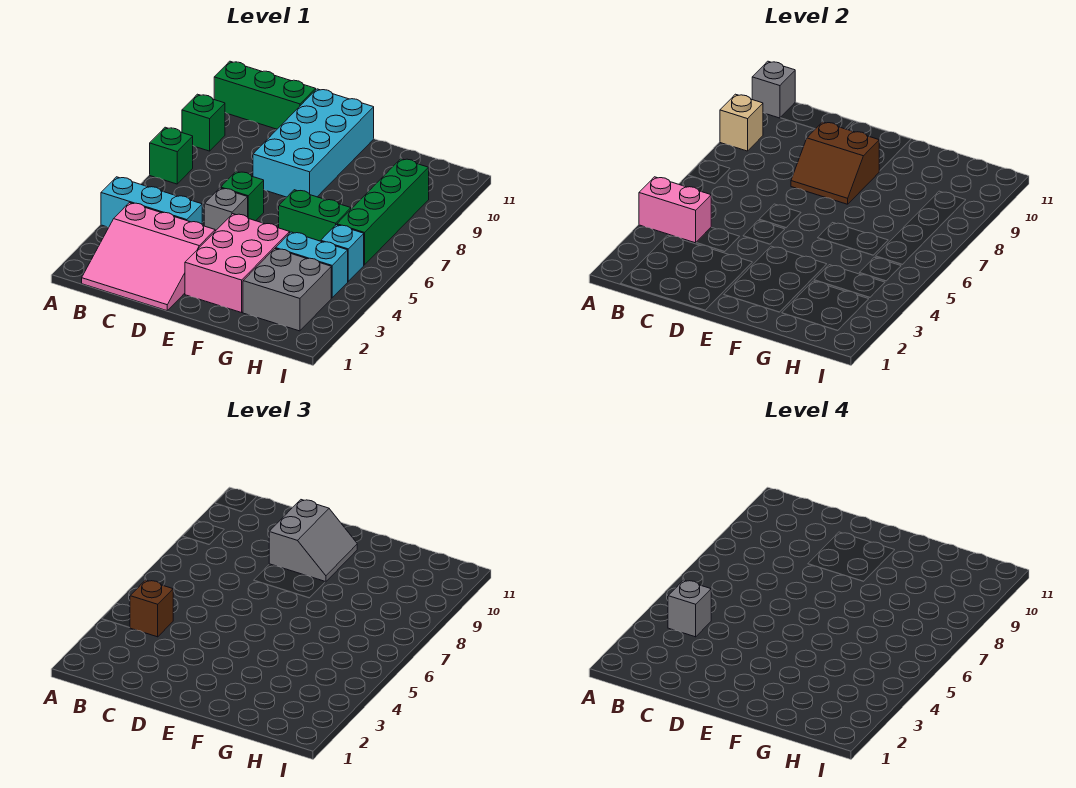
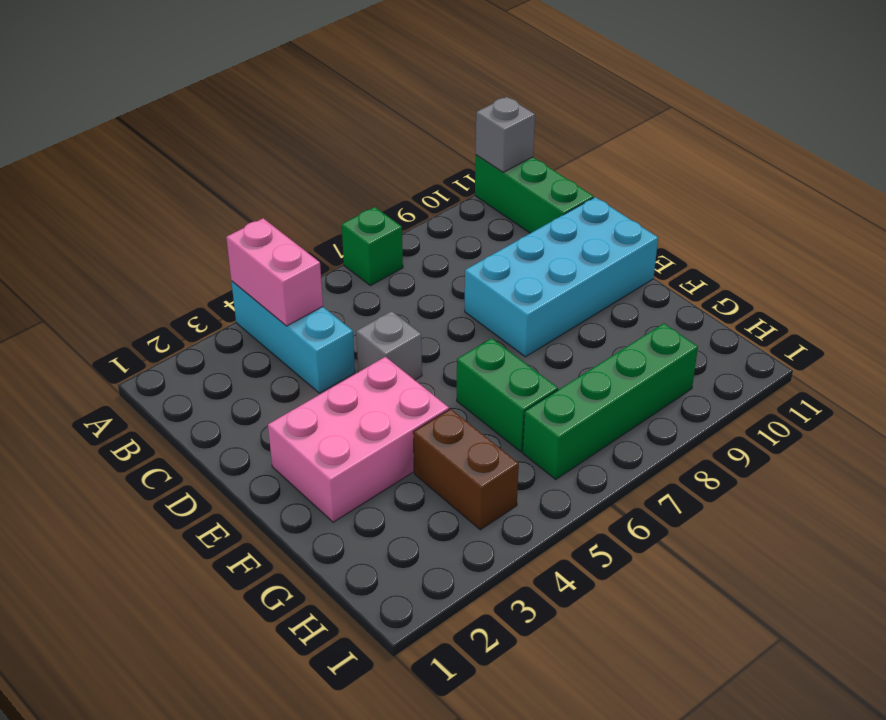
brown 1x2 brick [413,409,519,530] -> cyan 1x2 brick [275,232,348,298]
none -> green 1x1 brick [182,94,225,151]
none -> pink 3x3 slope [82,203,215,311]
none -> green 1x1 brick [221,171,264,221]

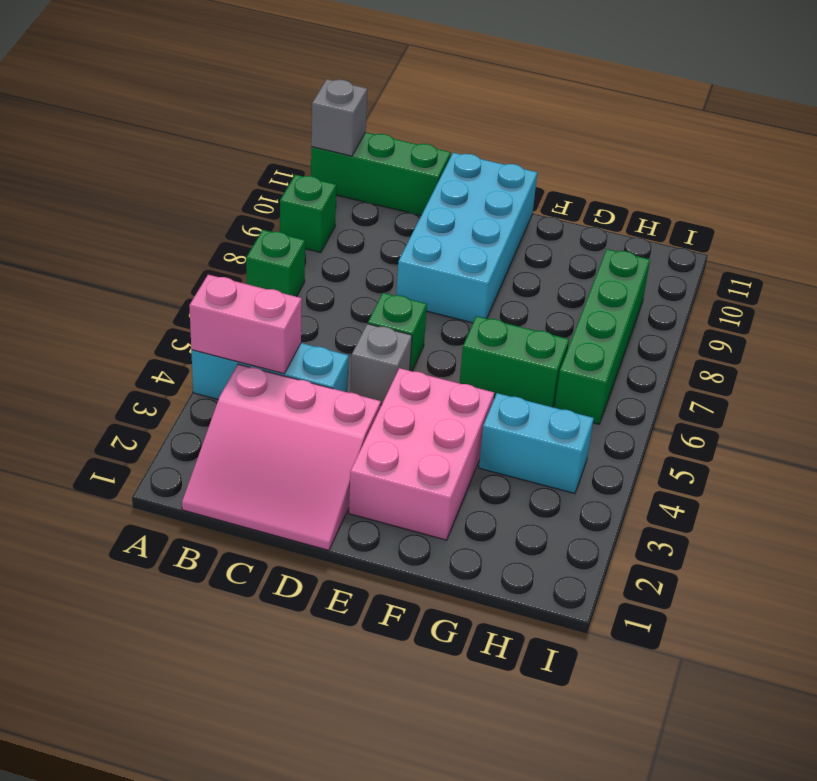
none -> grey 2x2 brick [243,249,331,331]
none -> cyan 1x1 brick [321,225,364,281]
none -> tan 1x1 brick [720,94,763,151]

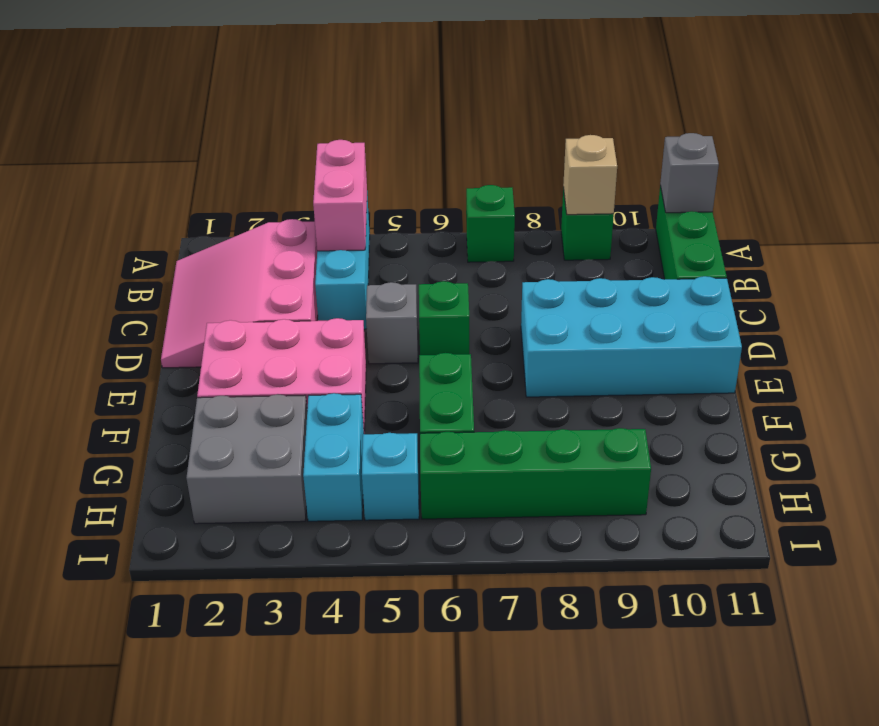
none -> brown 2x2 slope [791,122,879,204]
none -> brown 1x1 brick [130,580,173,637]
none -> grey 2x2 slope [269,500,357,582]

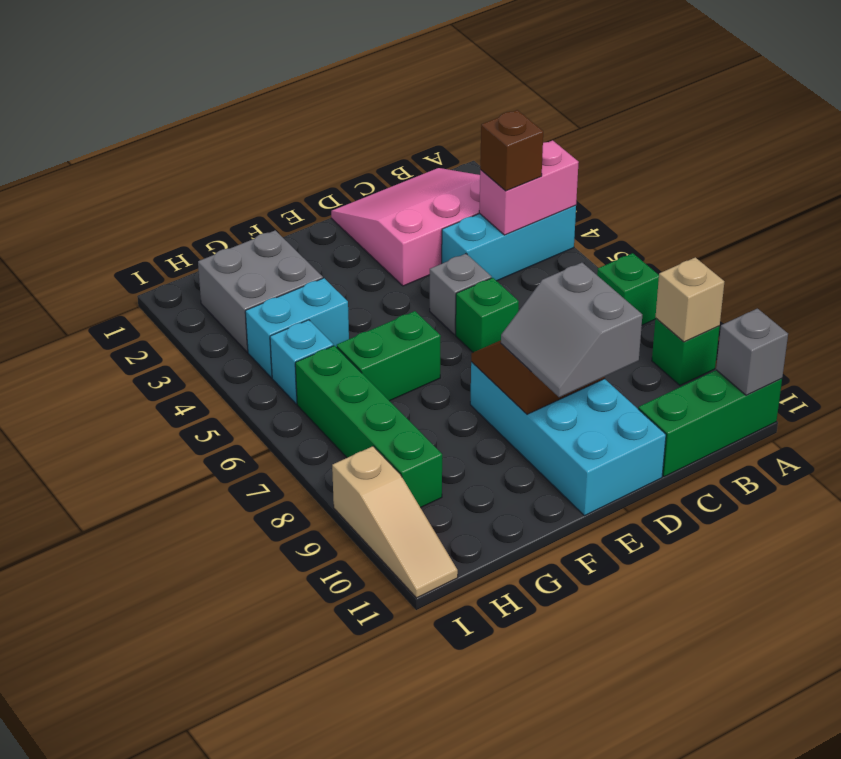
tan 1x3 slope [332,446,458,598] -> none
none -> pink 2x3 brick [185,214,290,313]
none -> grey 1x1 brick [668,580,711,637]

